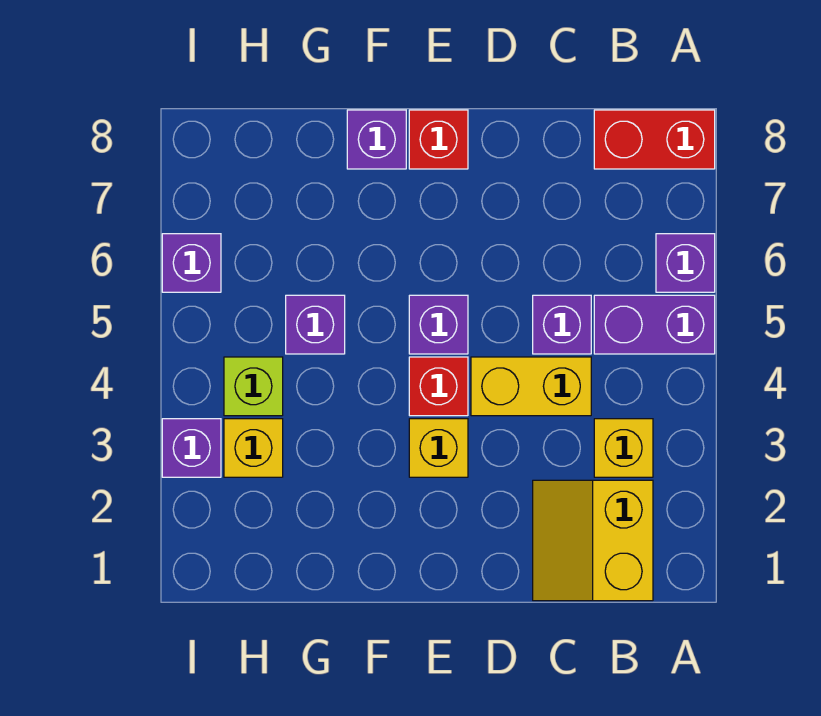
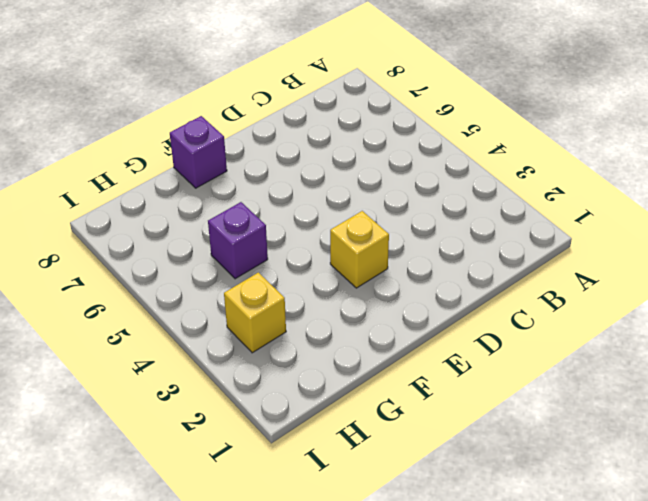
none -> purple 1x2 brick [594,295,715,354]
none -> purple 1x1 brick [656,234,715,292]
none -> red 1x2 brick [594,110,715,169]

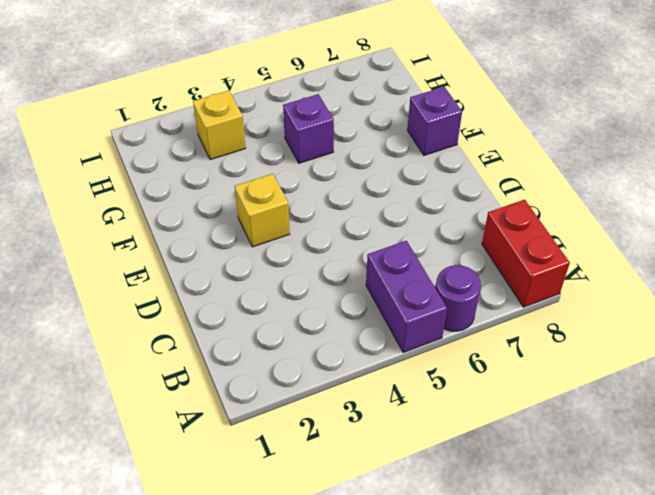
purple 1x1 round brick [436,265,481,331] -> purple 1x1 brick [656,234,715,292]
none -> yellow 2x2 slope [533,480,653,601]
none -> yellow 1x1 brick [594,419,653,477]
none -> yellow 1x2 brick [471,357,591,416]

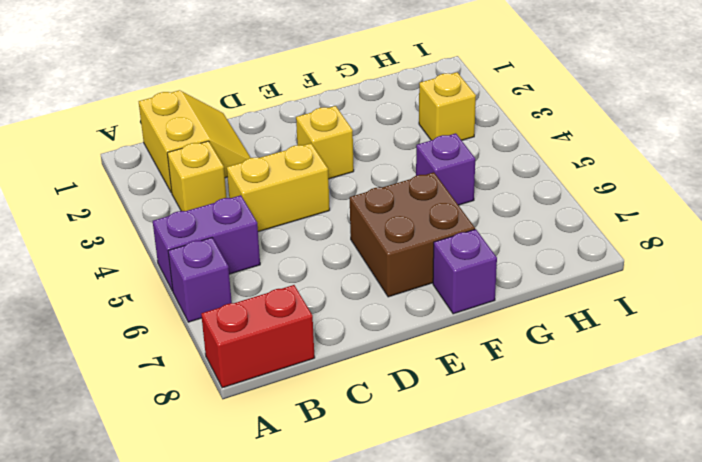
brown 2x2 brick [350,172,475,297] -> none
none -> purple 1x1 brick [533,295,591,354]
none -> red 1x1 brick [409,357,468,416]
none -> purple 1x1 brick [409,295,468,354]

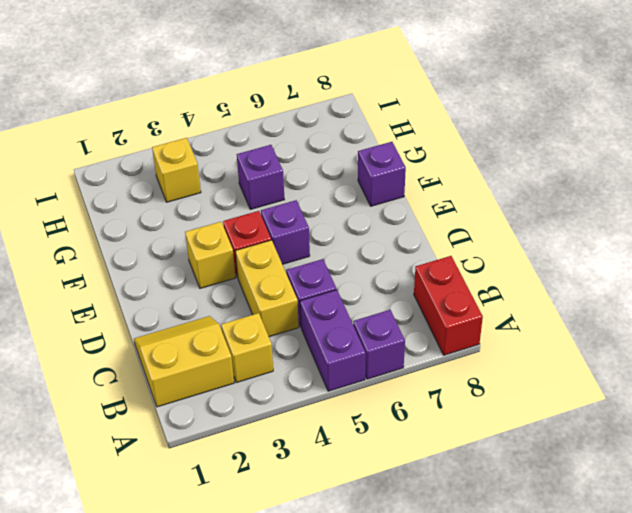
none -> red 1x1 brick [409,110,468,169]
none -> lime 1x1 brick [224,357,283,416]
none -> purple 1x1 brick [162,419,221,477]

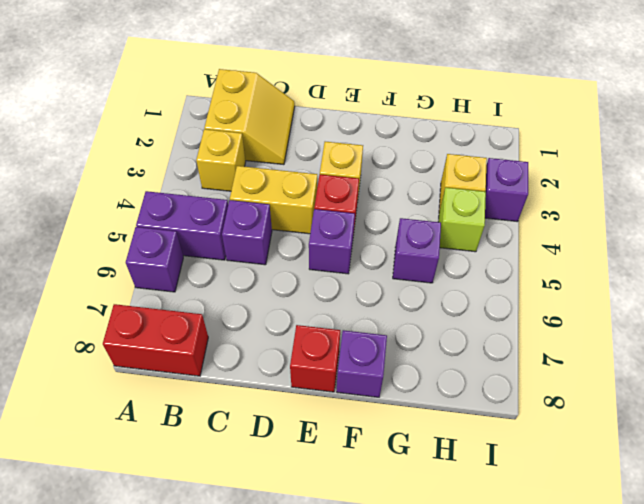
none -> purple 1x1 brick [162,234,221,292]

